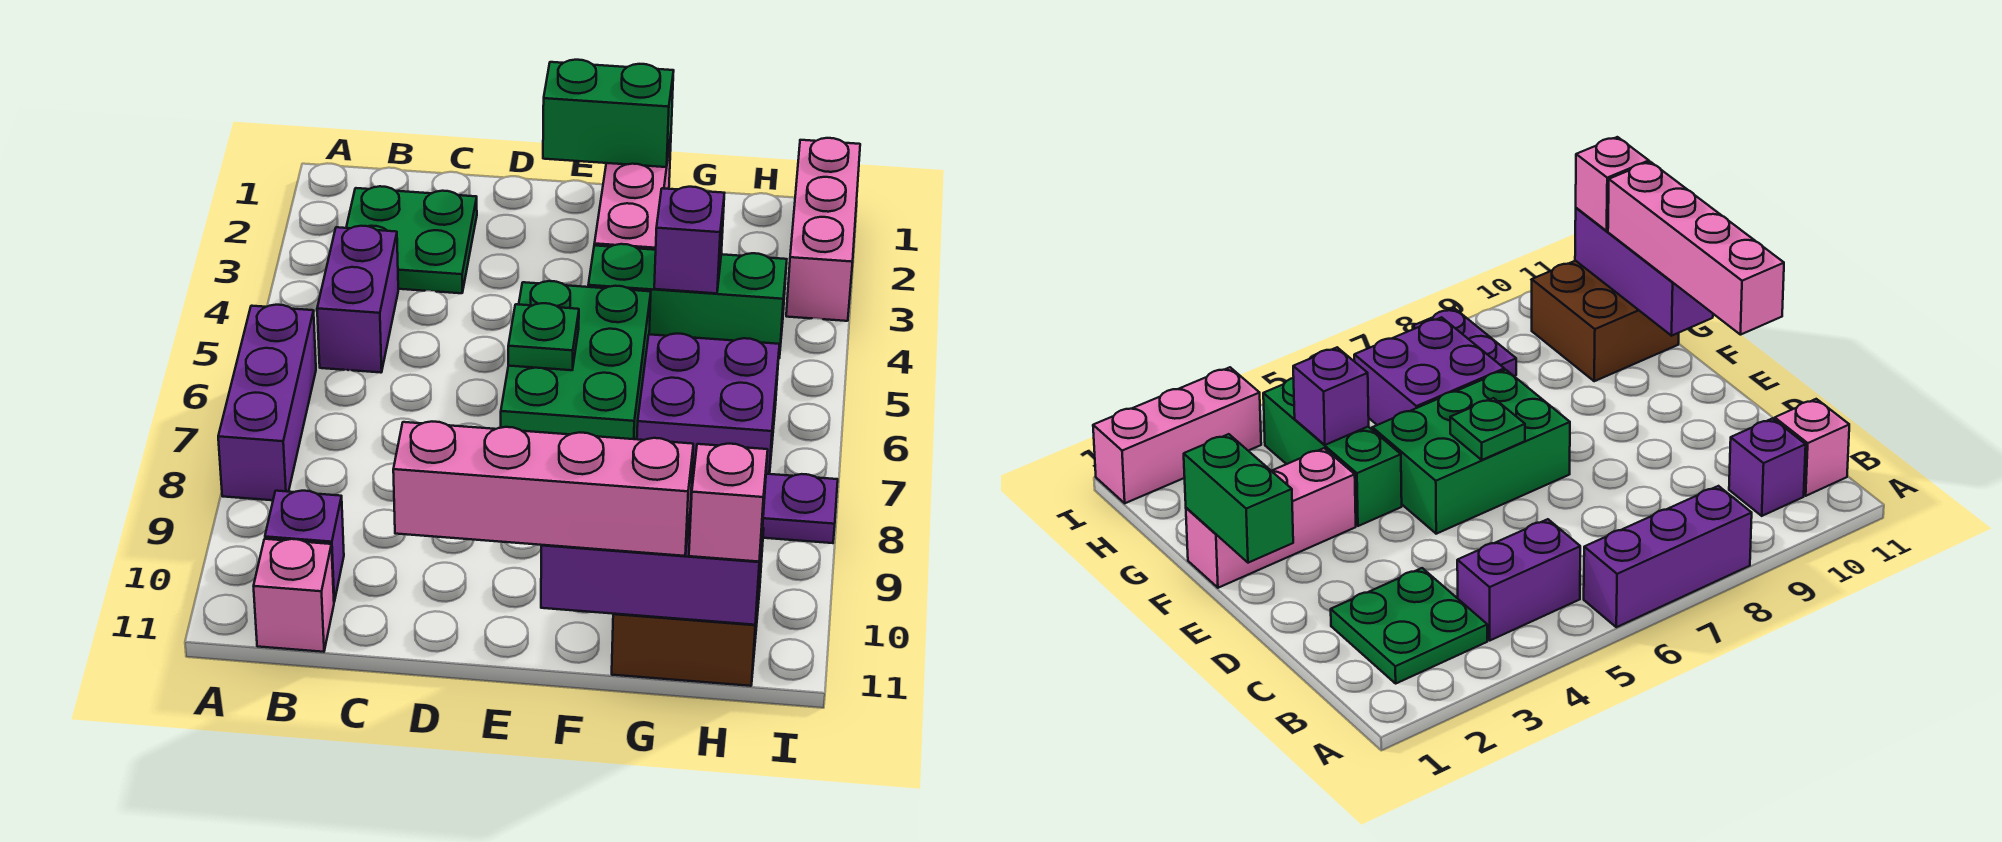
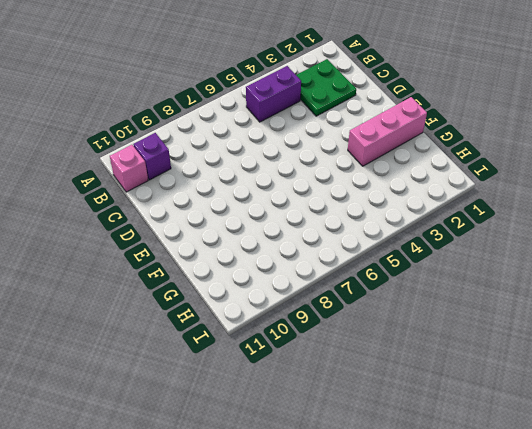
none -> purple 1x3 brick [218,305,316,500]
none -> green 2x3 brick [501,281,651,439]
none -> green 1x3 brick [588,244,787,358]

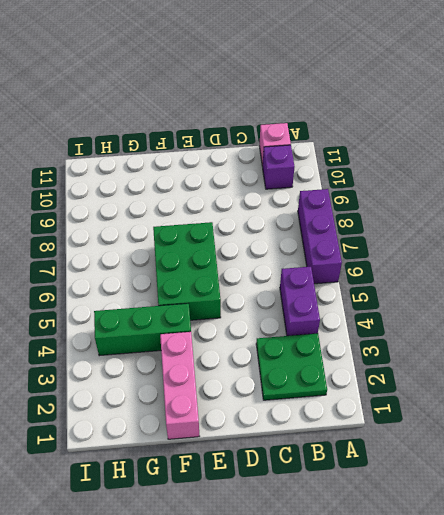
none -> purple 2x2 brick [637,333,779,486]
none -> brown 2x2 brick [612,528,764,686]
none -> purple 1x2 plate [763,474,838,543]

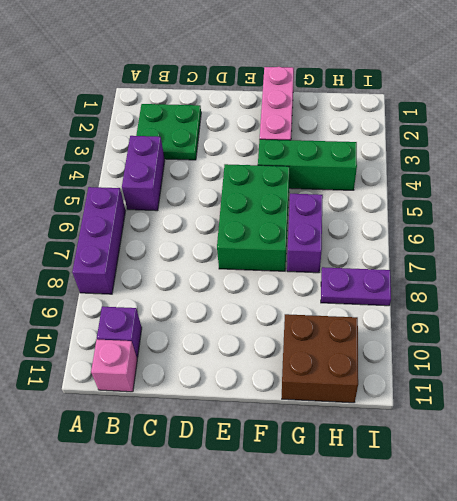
purple 1x2 brick [287,194,323,273] -> purple 2x2 brick [637,333,779,486]
none -> pink 1x3 brick [786,138,860,321]
none -> green 1x2 brick [543,60,674,167]
none -> green 1x1 plate [508,303,579,370]

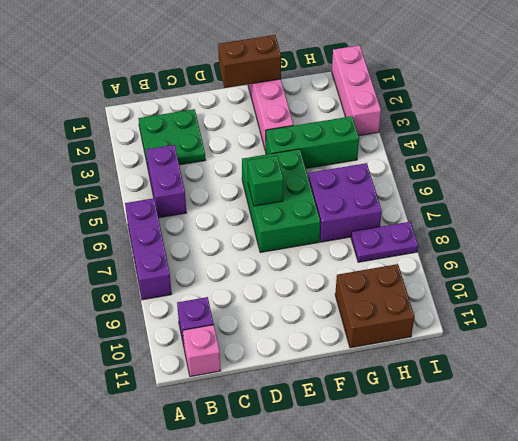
brown 1x2 brick [218,35,281,88] -> green 1x2 brick [543,60,674,167]
green 1x1 brick [248,156,283,206] -> green 1x1 plate [508,303,579,370]
none -> purple 1x3 brick [541,509,763,625]
none -> purple 1x1 brick [654,187,724,293]
none -> pink 1x4 brick [393,422,693,556]

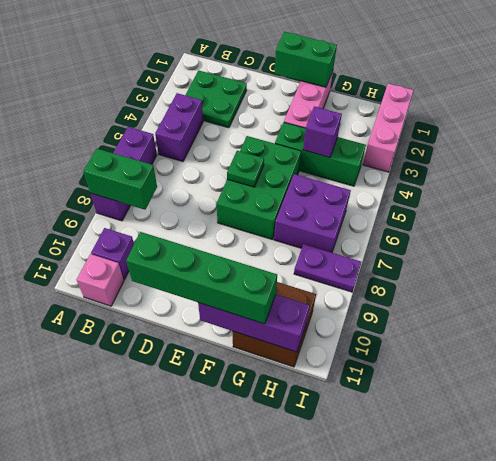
green 1x2 brick [83,149,157,210] -> none
green 1x4 brick [126,232,277,324] -> pink 1x4 brick [393,422,693,556]
none -> pink 1x1 brick [689,444,768,562]

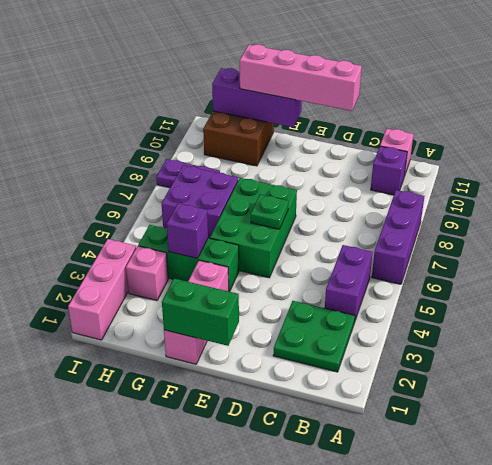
pink 1x1 brick [126,246,168,301] -> pink 1x1 brick moved to [689,444,768,562]

